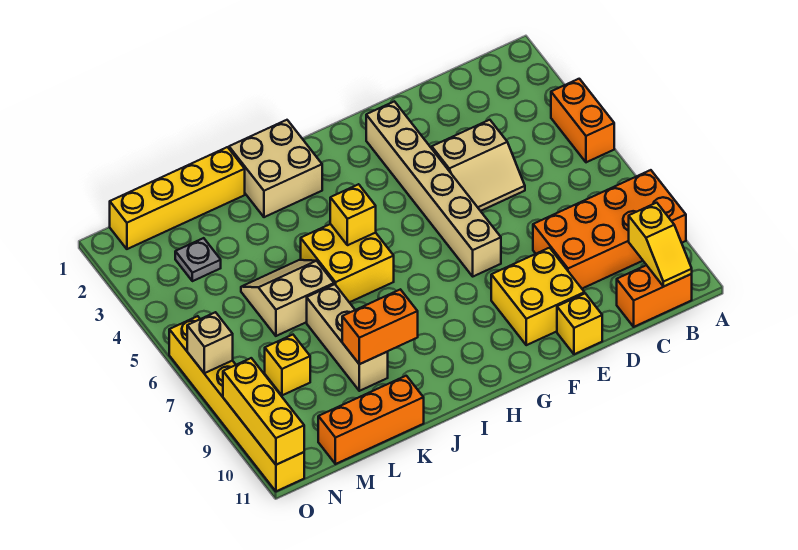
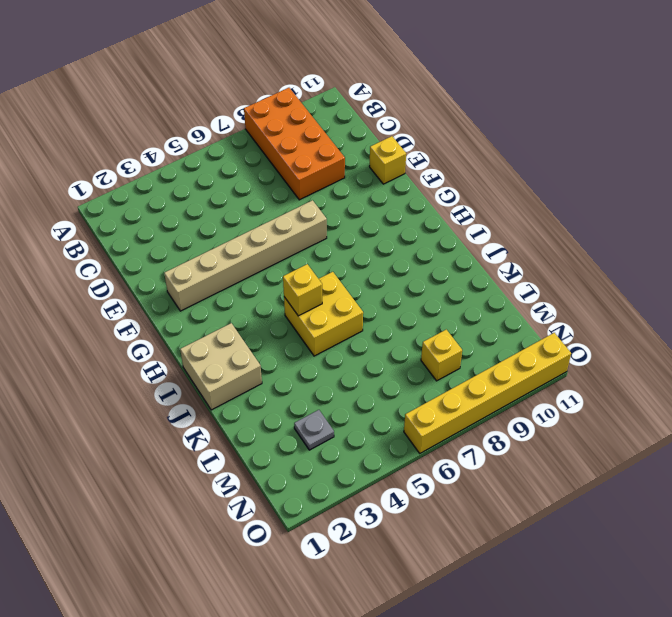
none -> orange 1x2 brick [551,79,614,162]
none -> orange 1x2 brick [617,265,692,327]
none -> tan 2x2 slope [432,120,525,211]

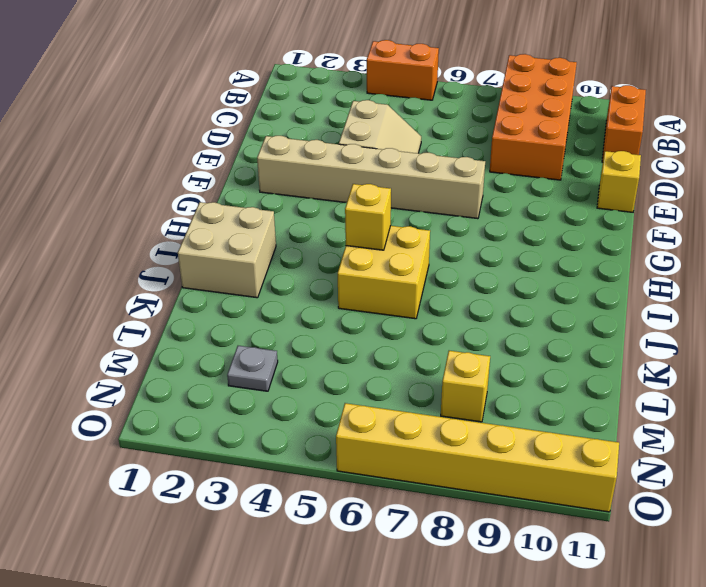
none -> yellow 2x2 brick [491,248,584,345]
none -> yellow 1x4 brick [110,147,245,249]
none -> tan 2x2 slope [241,260,334,336]

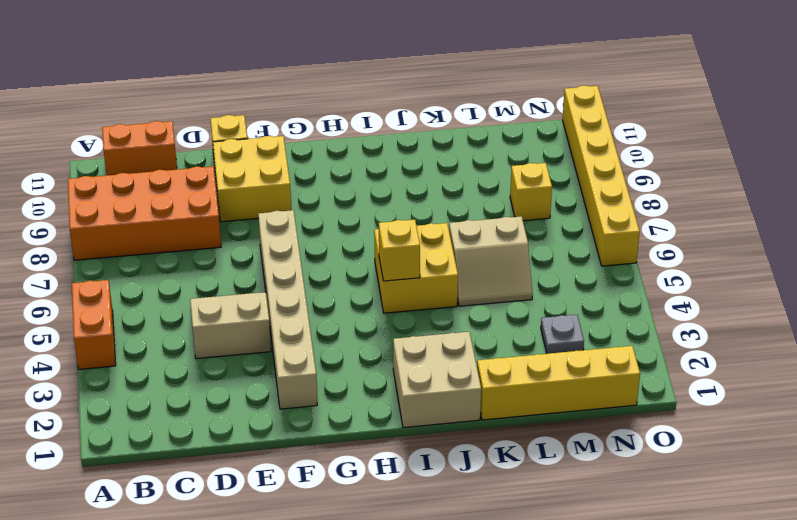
none -> tan 1x3 brick [307,284,388,391]
none -> orange 1x3 brick [318,376,424,464]
none -> yellow 1x2 slope [629,203,692,286]

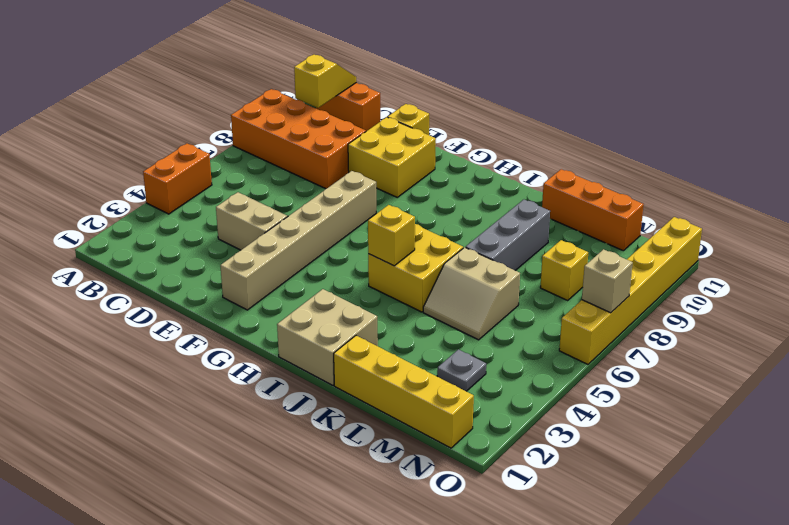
grey 1x3 brick [466,200,550,271] -> tan 1x3 brick [307,284,388,391]
none -> orange 1x2 brick [342,289,418,364]
none -> yellow 1x3 brick [223,358,304,465]

